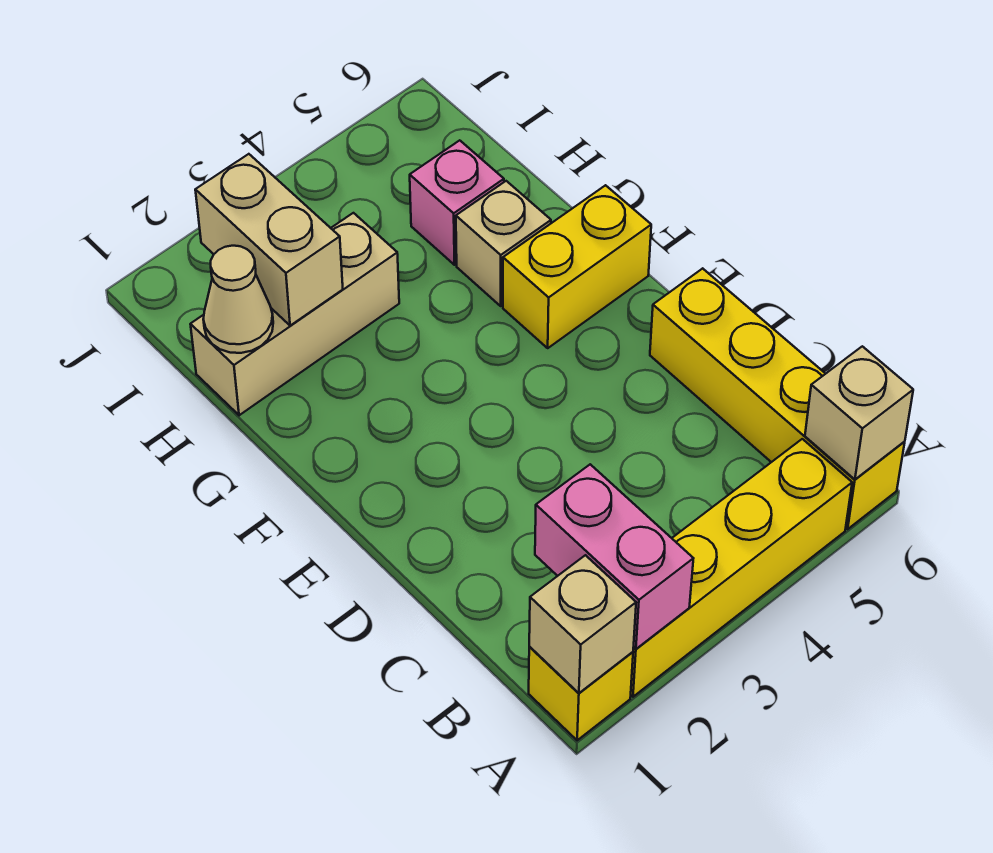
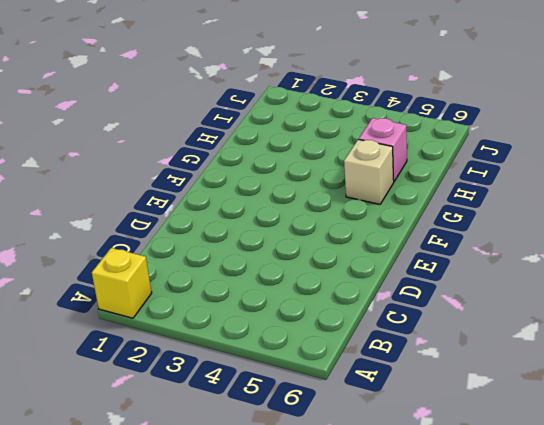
none -> yellow 1x4 brick [631,439,852,697]
none -> yellow 1x4 brick [650,268,905,529]
none -> yellow 1x2 brick [503,185,651,348]

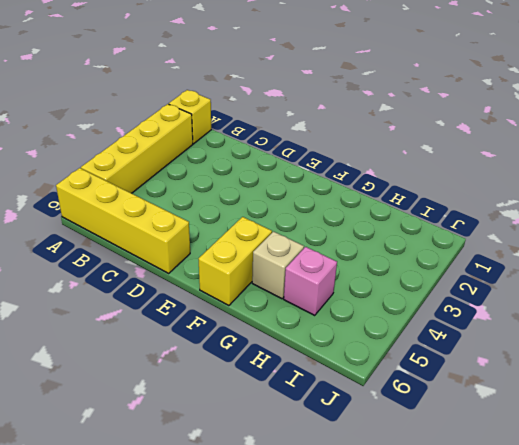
none -> tan 1x3 brick [190,213,399,415]
none -> tan 1x1 brick [529,555,636,693]
none -> pink 1x2 brick [535,464,693,649]

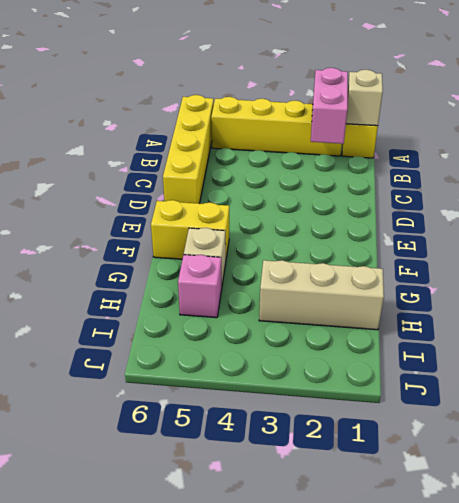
none -> tan 1x1 brick [805,346,913,479]
none -> tan 1x1 cone [203,246,273,353]
none -> tan 1x2 brick [195,154,343,326]

